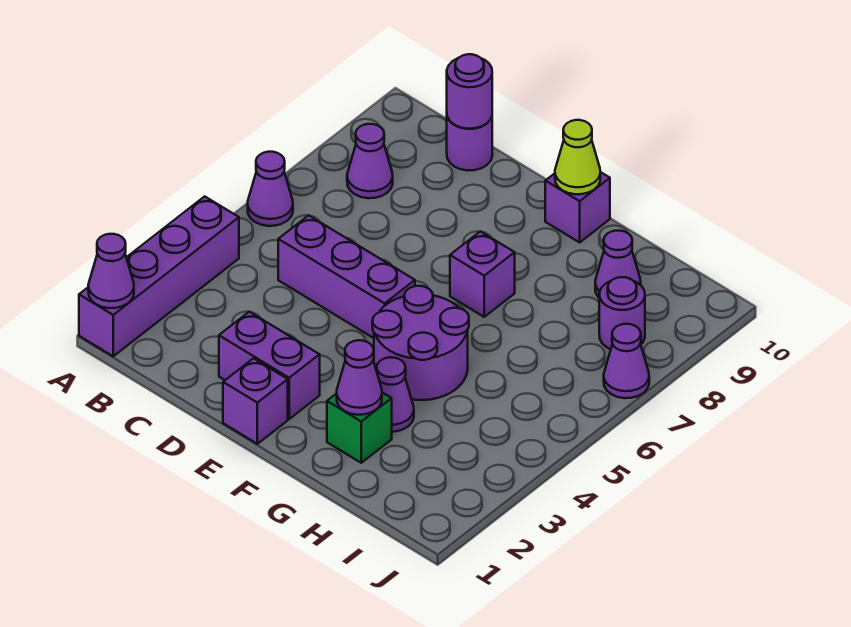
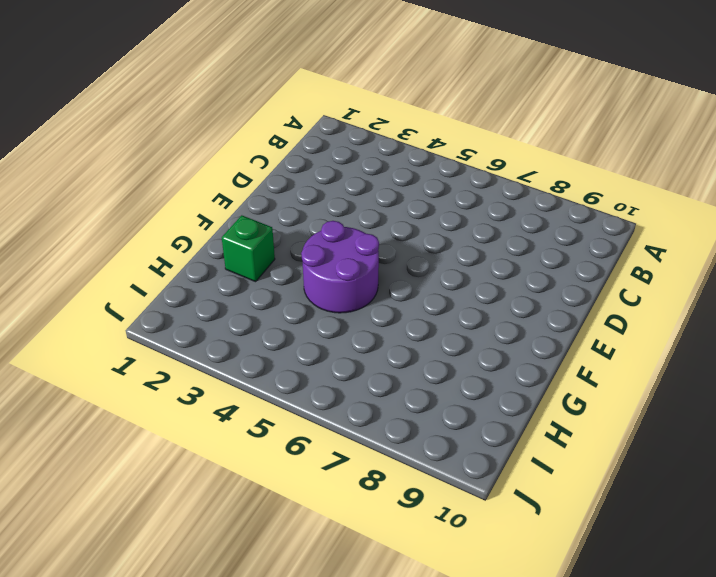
none -> purple 1x4 brick [79,196,239,356]
none -> purple 1x1 cone [248,152,293,226]
none -> purple 1x1 cone [347,124,393,198]

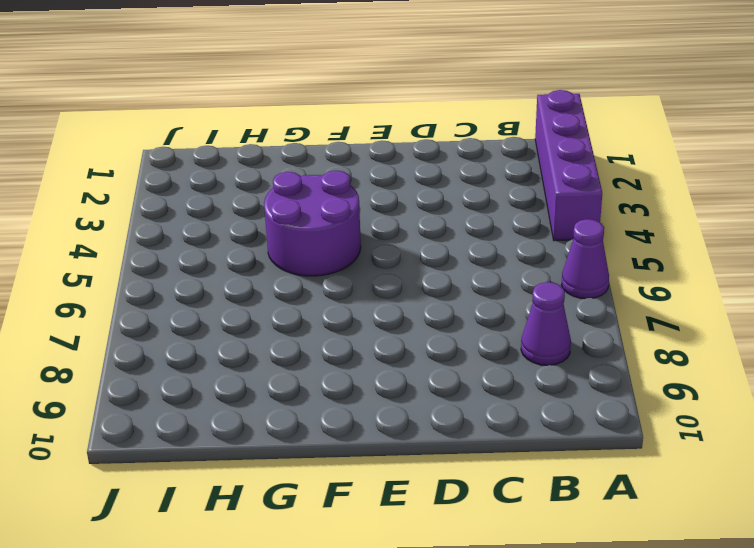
none -> purple 1x3 brick [278,215,415,338]
none -> purple 1x1 round brick [447,117,492,171]
none -> purple 1x2 brick [219,312,320,419]

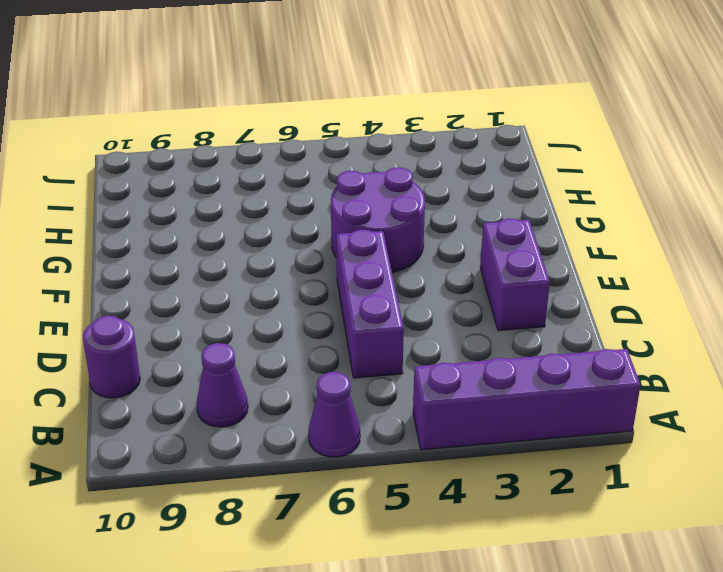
none -> purple 1x1 brick [223,358,288,444]
none -> purple 1x1 brick [450,231,515,317]
none -> purple 1x1 brick [545,172,610,242]

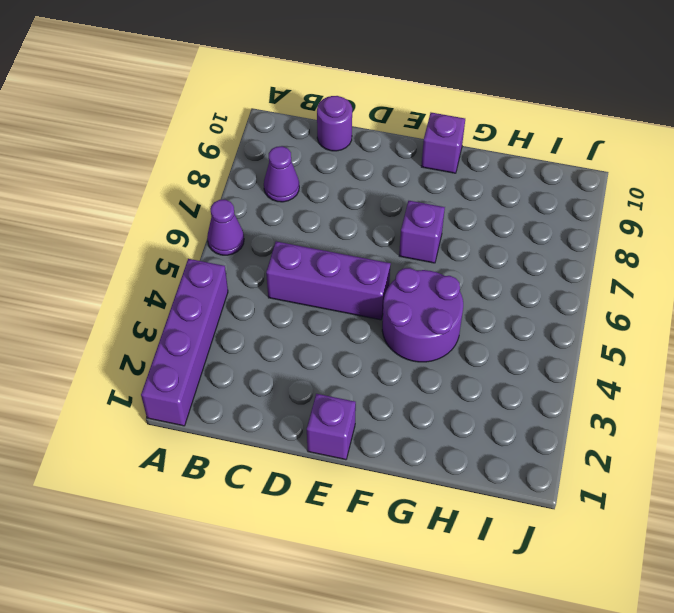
none -> purple 1x2 brick [219,312,320,419]
none -> green 1x1 brick [327,393,392,463]
none -> purple 1x1 cone [377,357,414,432]

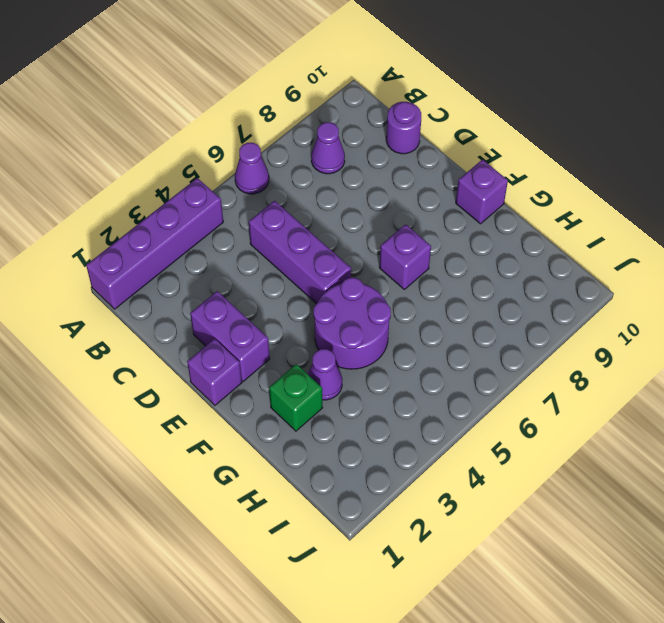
none -> purple 1x1 cone [595,231,641,297]
none -> purple 1x1 round brick [599,277,645,349]
none -> purple 1x1 cone [604,324,649,398]

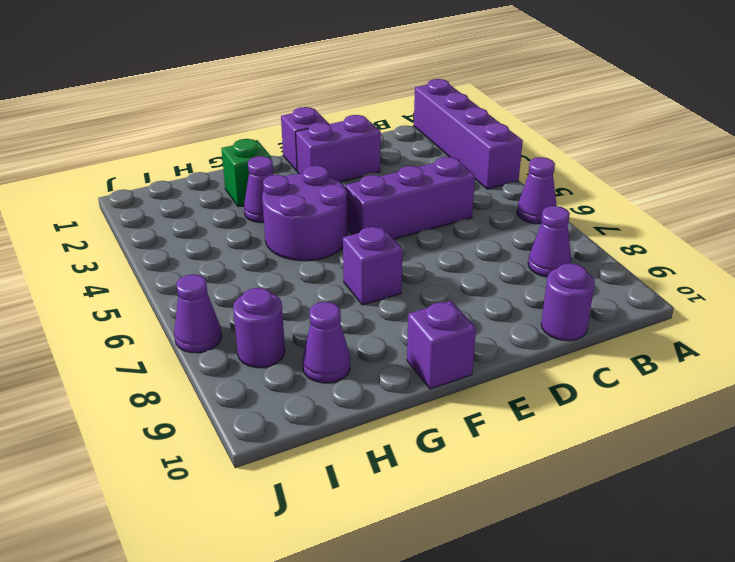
none -> purple 1x1 cone [88,234,134,308]
none -> purple 1x1 round brick [447,54,492,129]
none -> lime 1x1 cone [555,120,600,194]

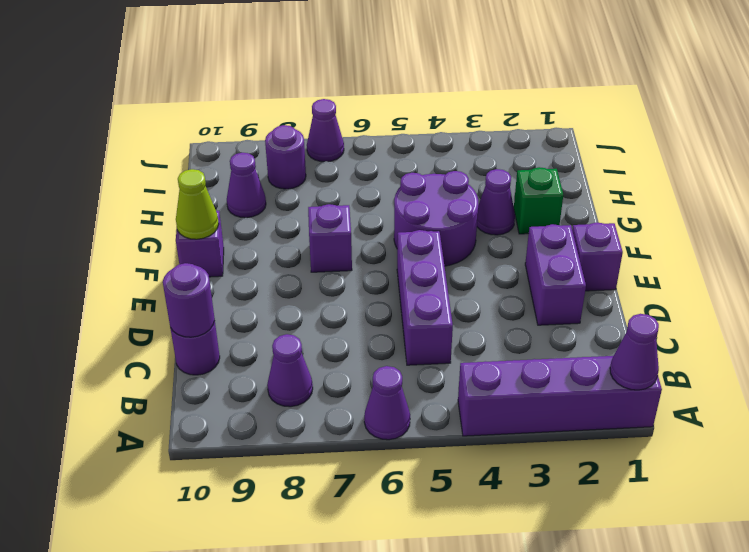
none -> purple 1x1 cone [337,340,382,415]

